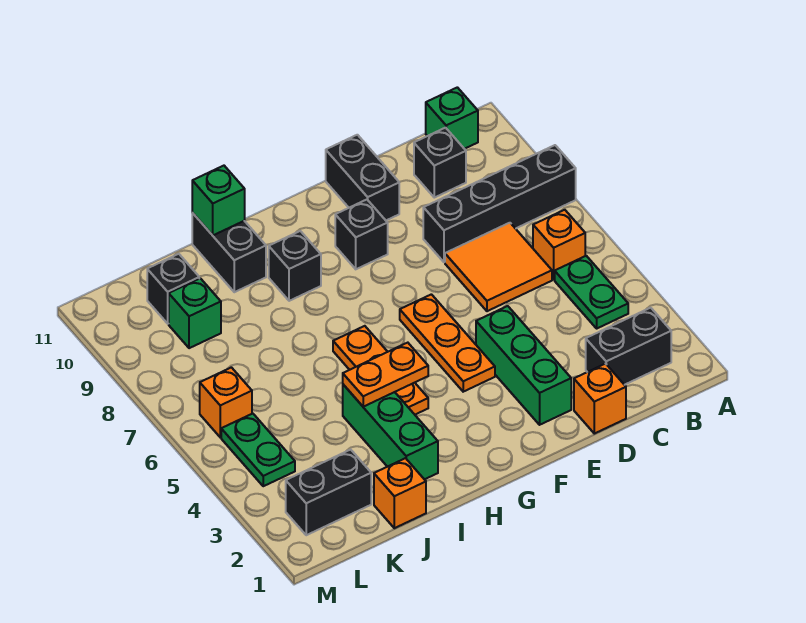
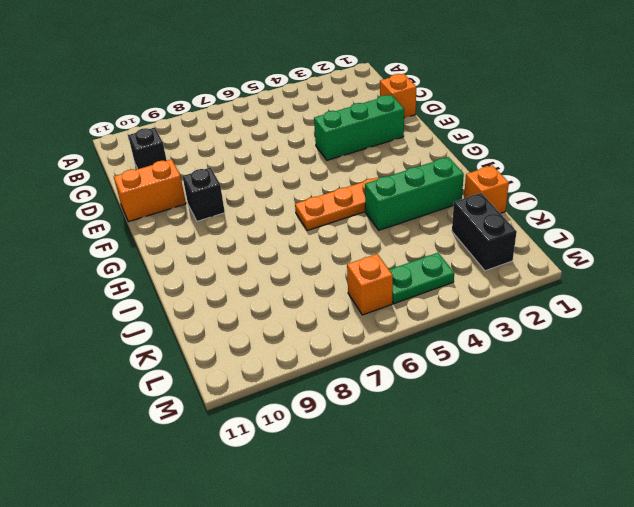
orange 1x2 brick [114,159,186,222] -> black 1x2 brick [326,135,399,220]
none -> black 1x4 brick [423,145,576,262]
none -> black 1x2 brick [586,308,671,385]
none -> green 1x2 plate [555,256,628,328]

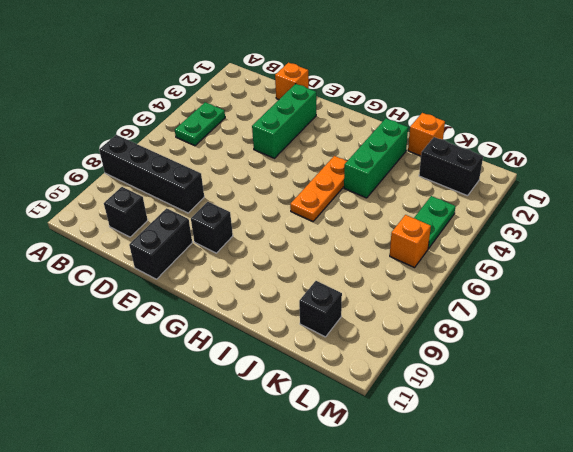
none -> black 1x2 brick [586,308,671,385]
none -> orange 1x1 brick [533,210,585,279]
none -> green 1x1 brick [426,87,478,149]

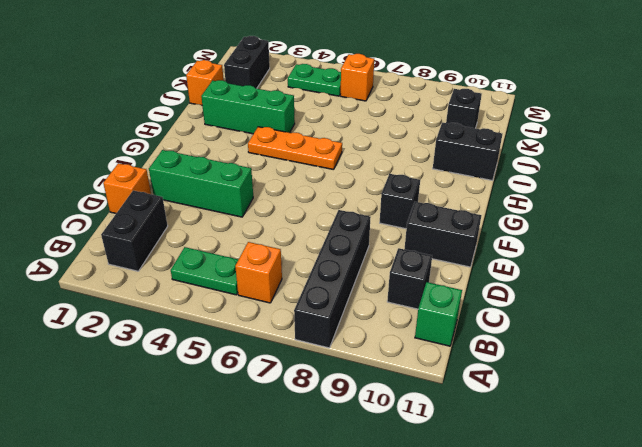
none -> orange 2x2 tile [445,223,552,311]
none -> orange 1x3 plate [400,294,495,392]
none -> black 1x1 brick [269,231,321,301]

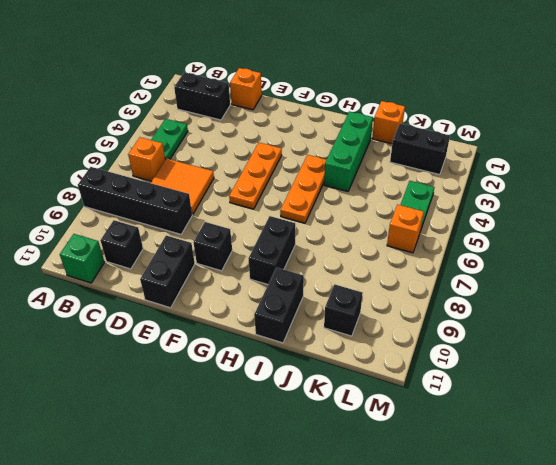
black 1x2 brick [249,216,295,284] -> black 1x1 brick [269,231,321,301]
none -> green 1x3 brick [476,306,571,425]
none -> green 1x1 brick [169,278,221,348]
none -> orange 1x2 plate [343,343,428,407]

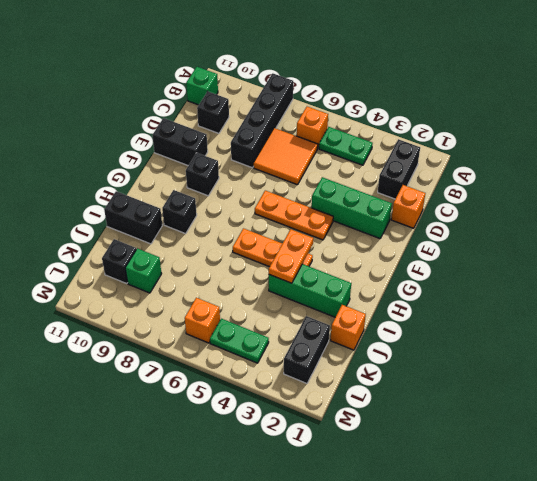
none -> green 1x1 brick [192,166,245,235]

